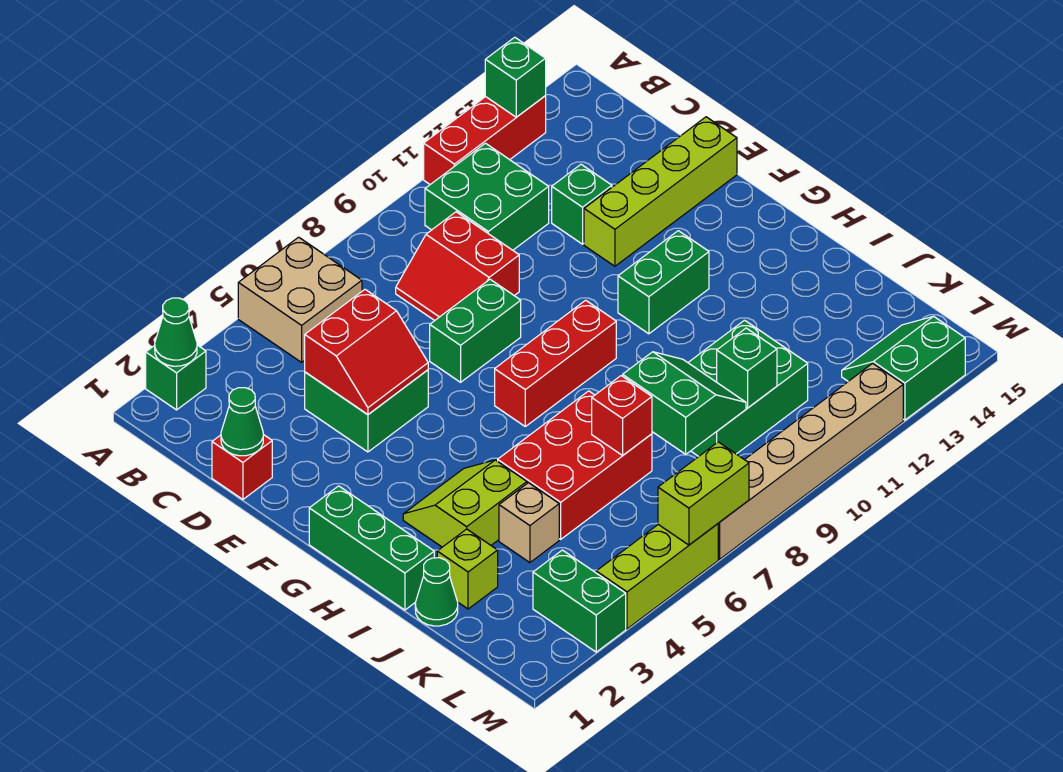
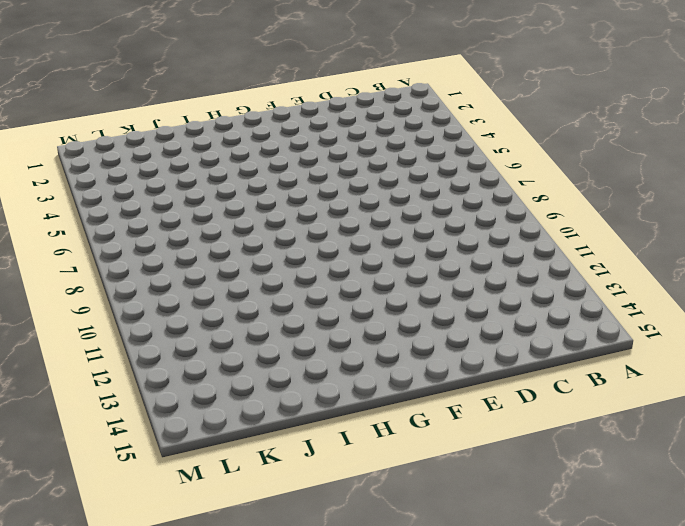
none -> green 1x1 brick [146,345,206,410]
none -> tan 2x2 brick [238,237,362,362]
none -> red 1x3 brick [424,96,546,184]
none -> green 2x2 brick [425,143,549,250]

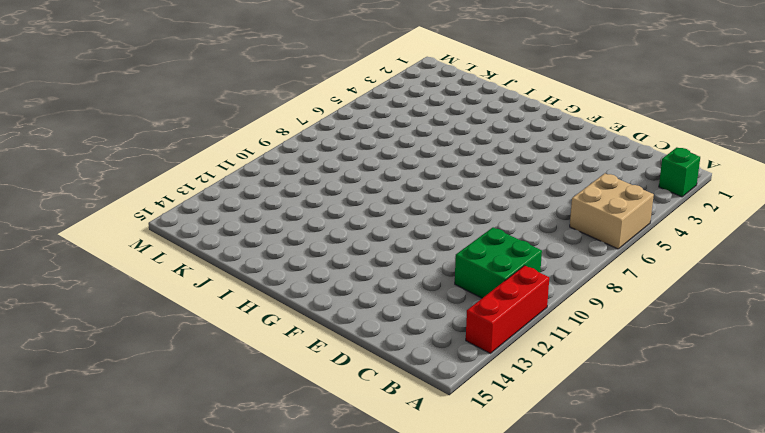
none -> red 2x2 slope [396,212,519,321]
none -> red 1x1 brick [212,435,272,499]
none -> green 2x2 brick [305,370,428,452]
none -> green 1x1 brick [552,164,612,244]

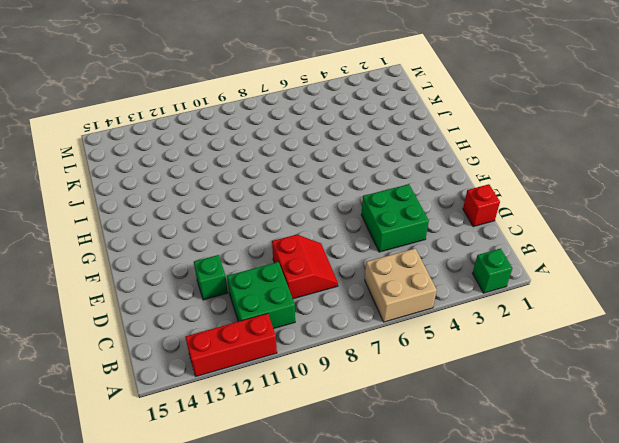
none -> green 1x2 brick [430,279,521,382]
none -> lime 1x4 brick [584,117,737,266]
none -> green 1x3 brick [309,486,434,610]
none -> red 1x3 brick [495,300,616,426]

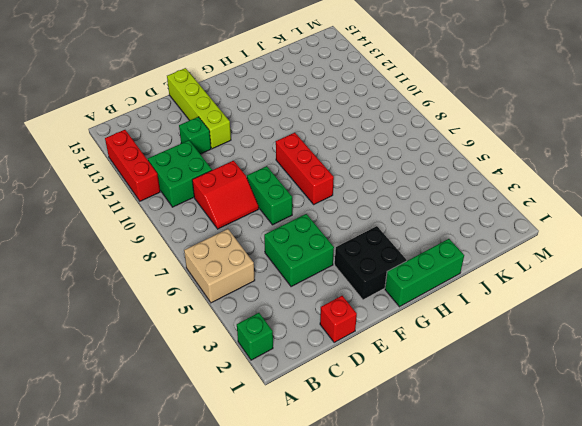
black 2x2 brick [335,226,407,300] -> none
none -> green 1x2 brick [618,231,709,334]
none -> lime 2x2 slope [403,460,527,547]
none -> red 2x3 brick [498,391,652,539]
none -> green 1x1 cone [415,558,458,626]

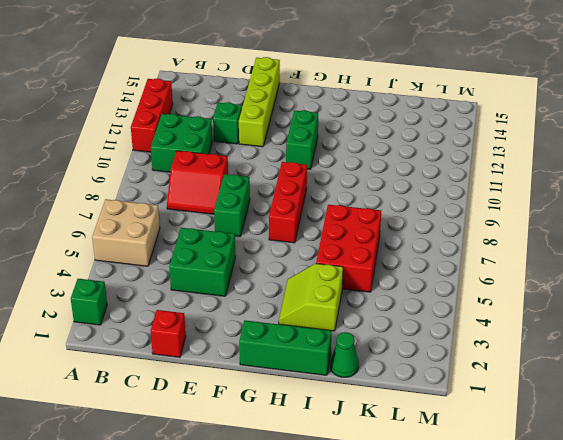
none -> lime 1x1 brick [437,529,498,609]
none -> tan 1x1 brick [499,483,559,563]
none -> green 2x3 brick [688,320,808,456]
none -> green 1x2 brick [533,550,626,652]

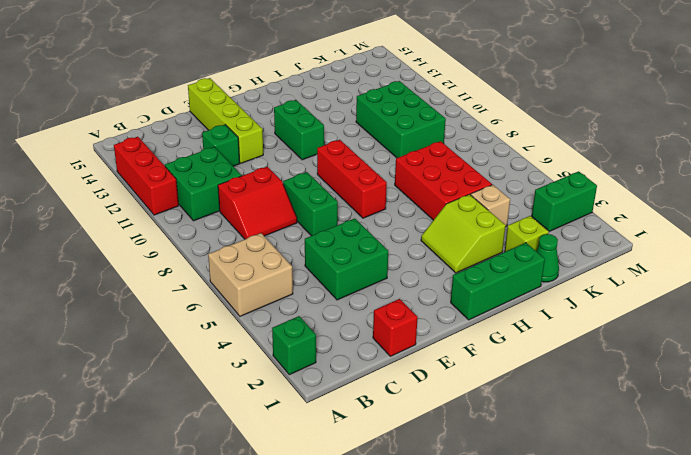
none -> green 2x2 slope [842,316,965,420]
none -> lime 1x3 brick [596,524,718,629]
none -> tan 1x6 brick [718,363,903,559]
none -> green 1x1 cone [155,298,197,366]

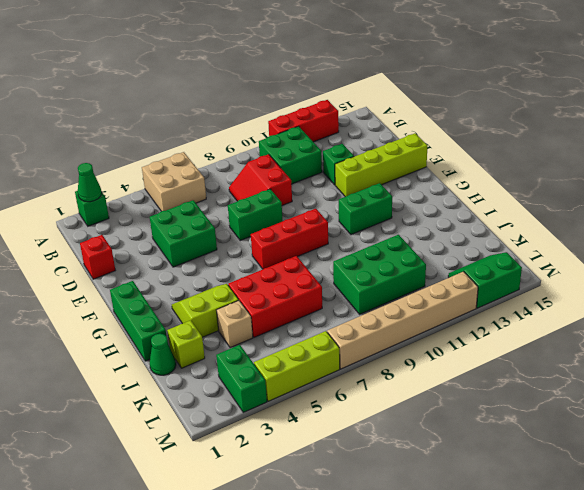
none -> green 1x1 brick [485,37,546,117]
none -> green 1x1 cone [221,388,263,456]
none -> red 2x2 slope [305,290,428,415]
none -> red 1x1 brick [592,376,652,455]

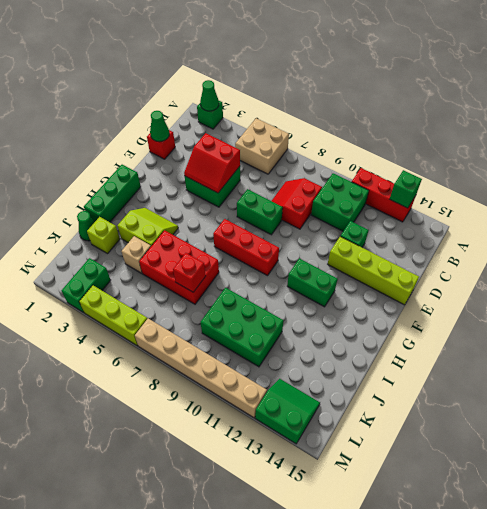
none -> green 2x2 slope [623,352,746,454]
none -> green 1x1 brick [717,328,777,408]
none -> lime 1x2 brick [658,442,749,545]

